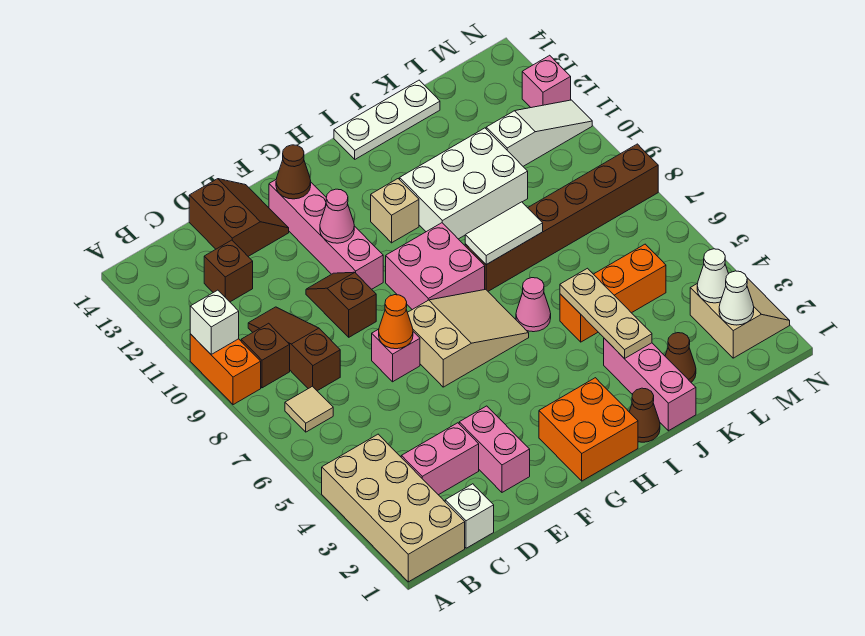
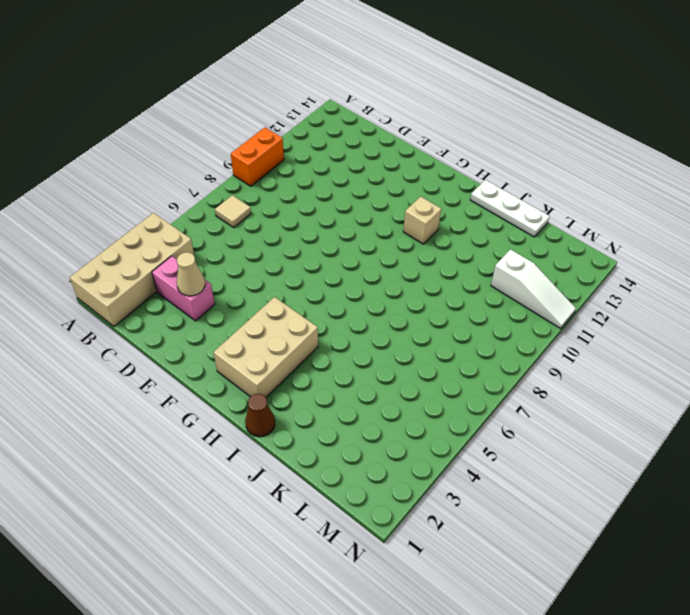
tan 1x1 cone [177,252,205,296] -> none
tan 2x3 brick [213,297,318,397] -> orange 2x2 brick [539,378,638,481]
none -> brown 1x1 brick [241,323,290,388]
none -> white 1x1 brick [445,484,494,548]
none -> brown 1x3 slope [248,307,340,391]
none -> brown 1x1 brick [204,240,253,302]

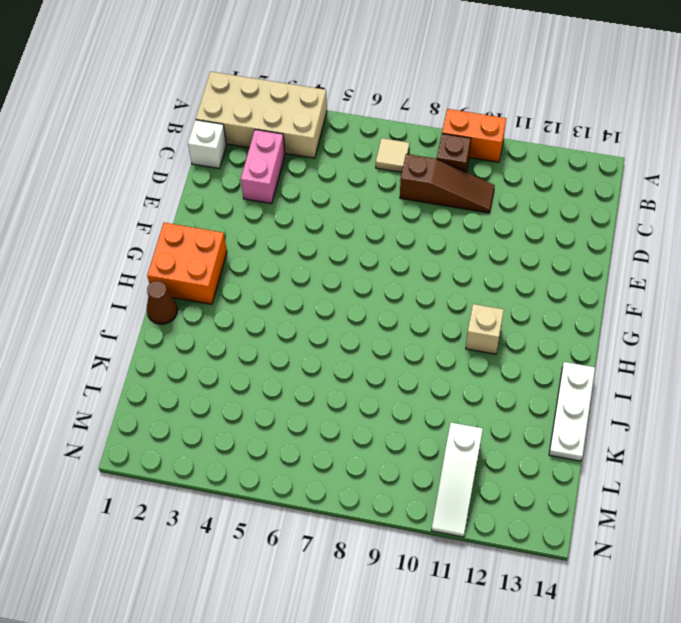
none -> brown 1x1 brick [204,240,253,302]
none -> brown 2x2 slope [189,179,289,256]
none -> pink 1x2 brick [459,406,530,492]
none -> pink 1x1 brick [372,329,420,382]

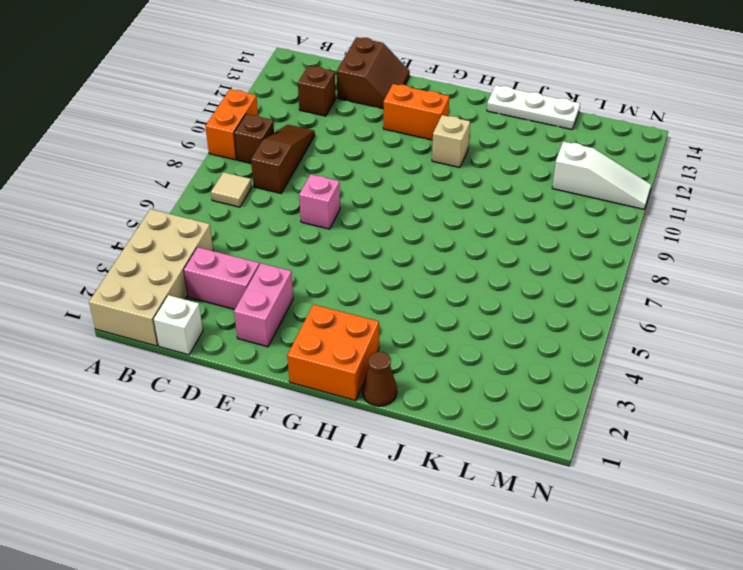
orange 1x2 brick [383,84,449,140] -> pink 1x4 brick [269,180,383,289]
none -> brown 1x2 slope [306,272,376,337]
none -> tan 2x3 slope [408,289,529,387]
none -> pink 2x2 brick [386,223,485,310]
none -> pink 1x1 cone [516,278,551,332]

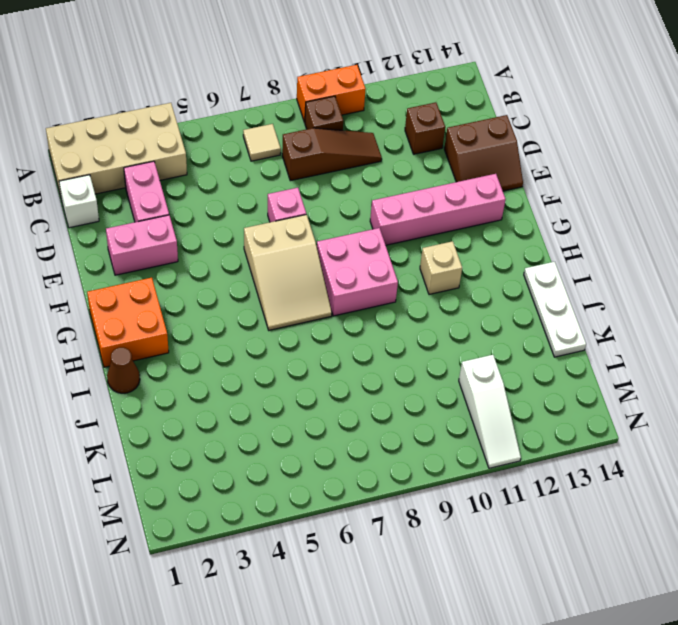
none -> brown 1x2 slope [306,272,376,337]
none -> pink 1x1 cone [516,278,551,332]
none -> brown 1x6 brick [465,144,658,291]
none -> white 2x3 brick [400,128,528,239]

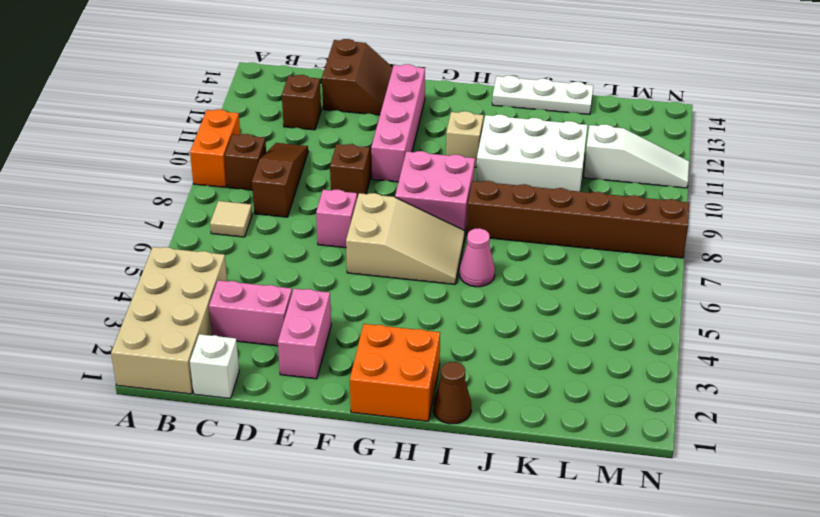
none -> pink 1x3 brick [604,338,696,431]
none -> orange 1x3 brick [560,244,666,342]
none -> brown 1x1 cone [665,333,696,382]
none -> tan 2x2 slope [690,278,790,358]

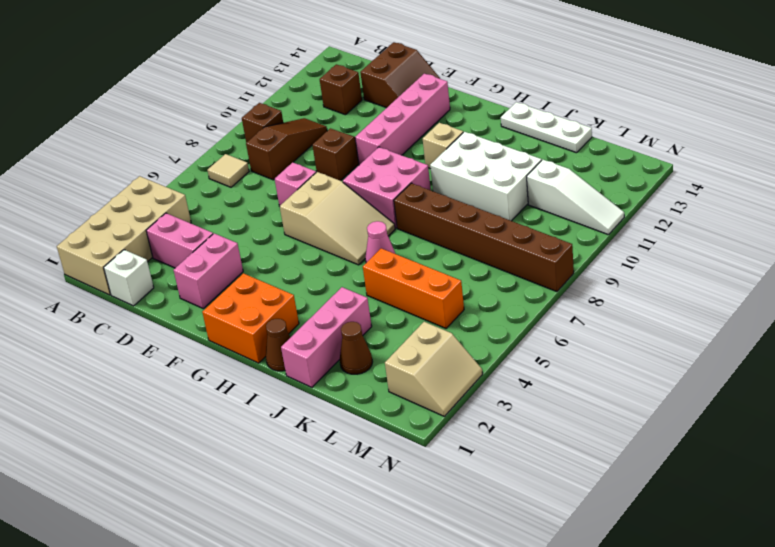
none -> orange 1x2 brick [190,334,261,405]
none -> pink 1x1 brick [522,55,571,108]
none -> white 1x1 brick [190,290,239,354]
none -> orange 1x1 cone [379,295,413,349]

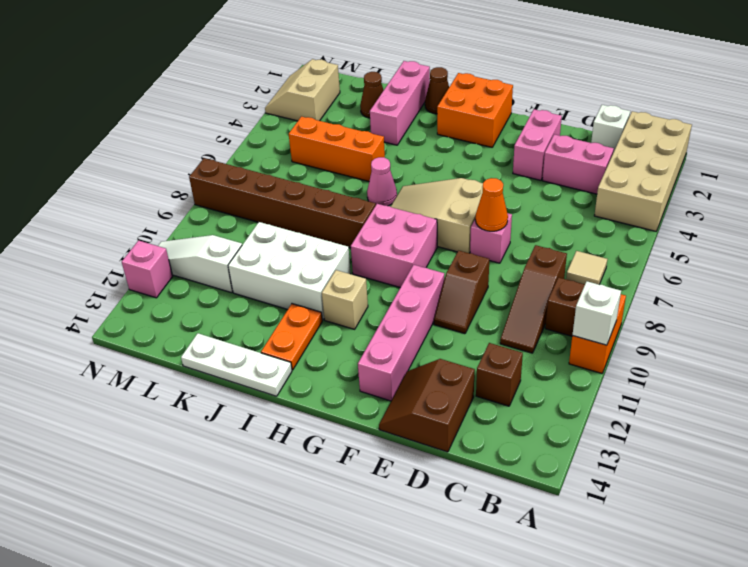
orange 1x2 plate [261,304,322,370] -> none
none -> pink 1x1 cone [320,189,354,243]
none -> brown 1x1 cone [276,145,311,199]
none -> white 1x2 tile [465,202,543,265]
none -> tan 1x3 plate [560,268,652,359]

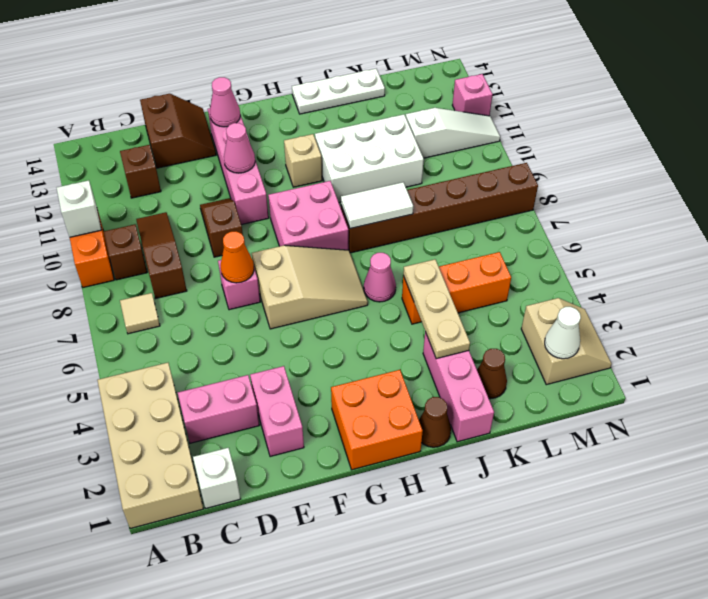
pink 1x1 cone [210,77,240,127] -> brown 1x1 cone [276,145,311,199]
none -> white 1x1 cone [697,249,729,303]

